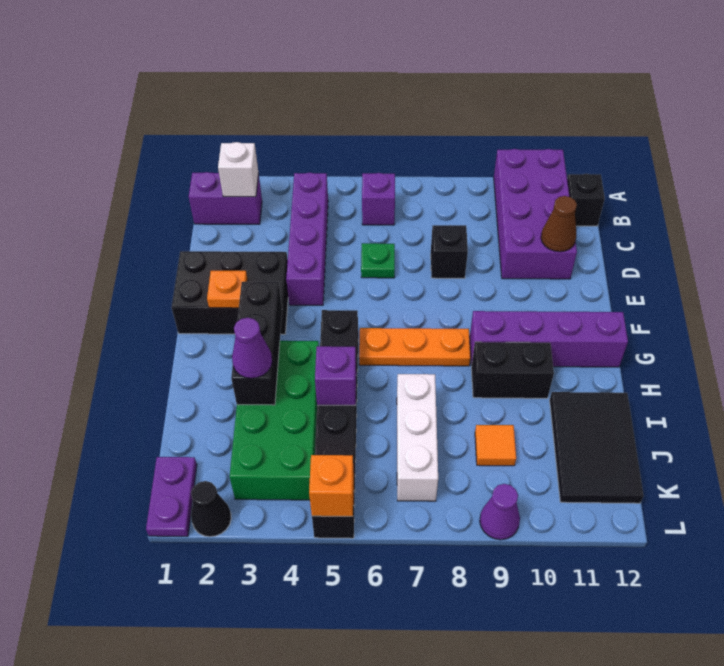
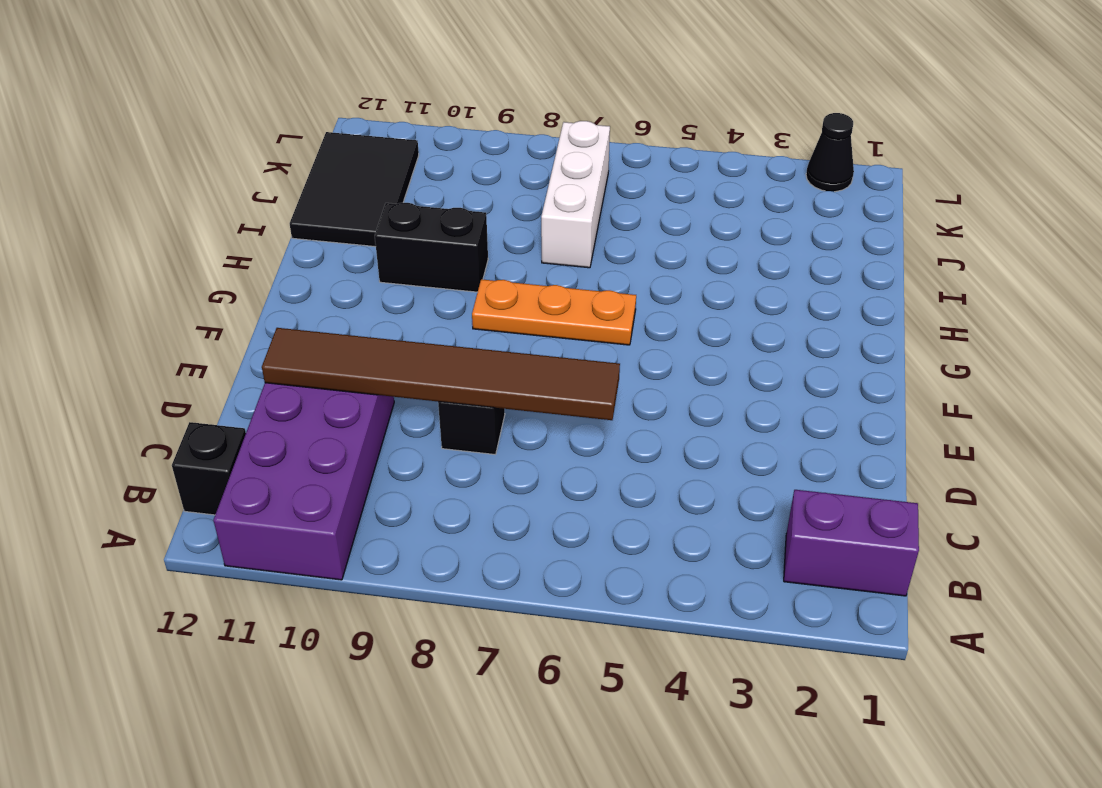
brown 1x6 tile [262,328,620,420] -> brown 1x1 cone [541,196,577,252]
none -> purple 1x4 brick [286,173,328,305]
none -> purple 1x1 brick [362,173,395,225]
none -> green 1x1 plate [361,243,395,278]

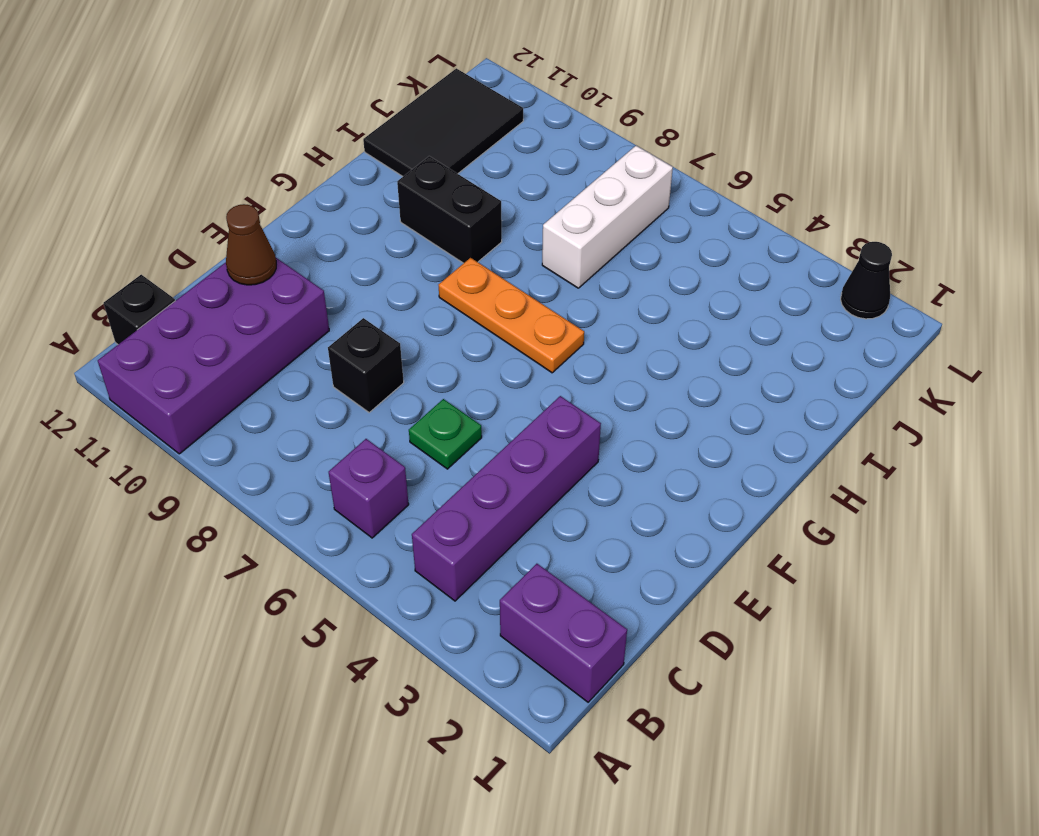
none -> black 2x3 brick [172,251,288,334]
none -> black 1x6 brick [312,310,358,538]
none -> purple 1x4 brick [470,311,628,367]

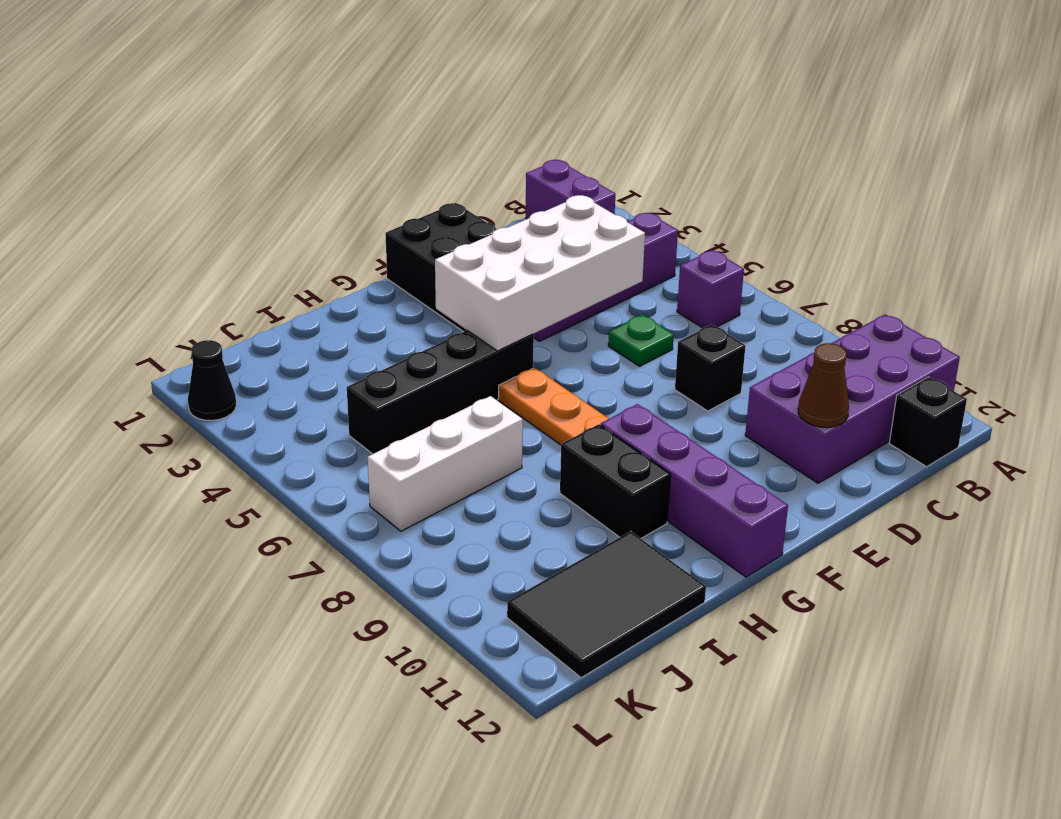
white 2x4 brick [435,195,645,351] -> none
black 1x4 brick [347,330,534,454] -> black 1x6 brick [312,310,358,538]
none -> green 2x4 brick [230,341,319,500]
none -> orange 1x1 tile [475,425,516,466]
none -> purple 1x2 plate [146,457,197,536]

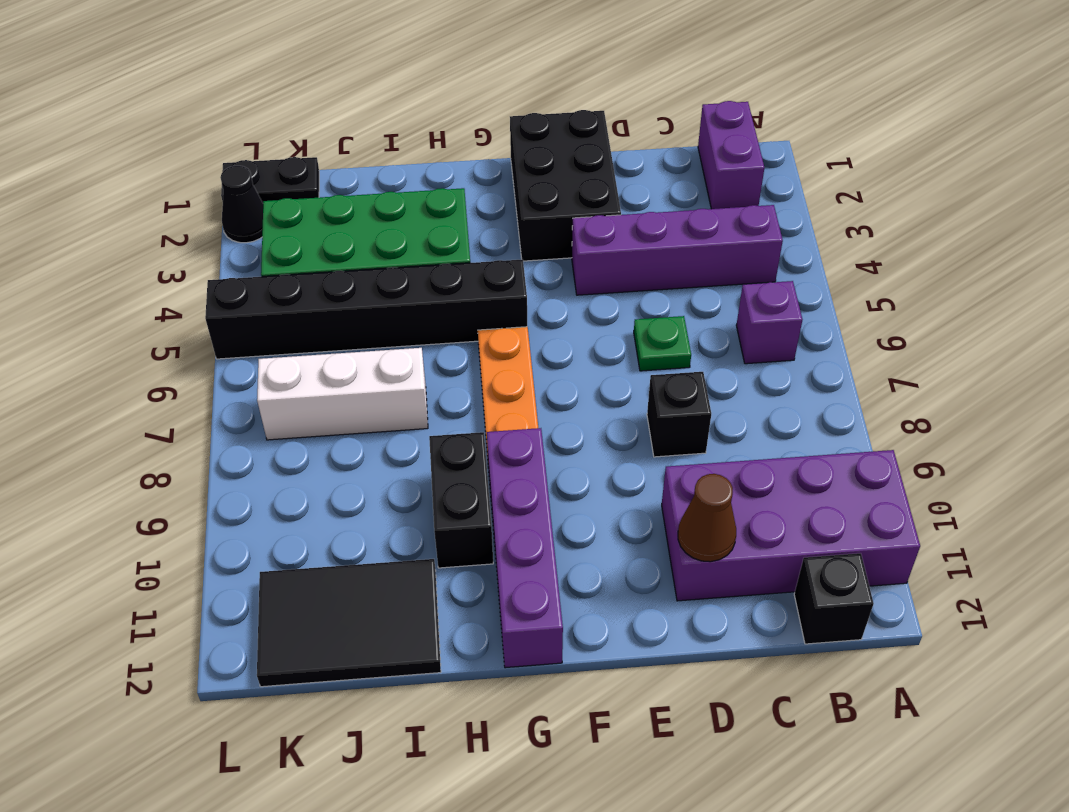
black 1x2 plate [221,157,319,203] -> purple 1x2 plate [146,457,197,536]
none -> orange 1x1 tile [475,425,516,466]
none -> purple 1x1 cone [480,484,520,540]
none -> white 1x1 brick [218,142,258,197]

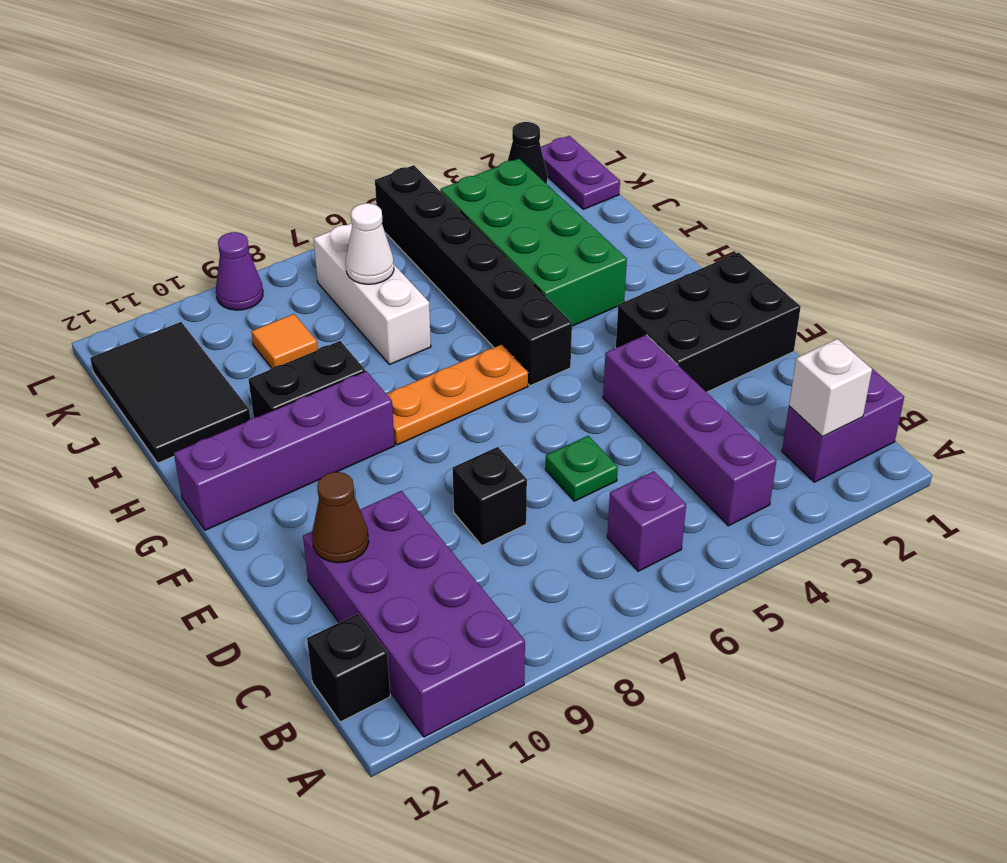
white 1x1 cone [346,203,394,284] -> none
none -> orange 1x1 plate [207,271,248,308]
none -> black 1x3 brick [231,282,282,405]
none -> purple 1x1 brick [315,346,356,405]

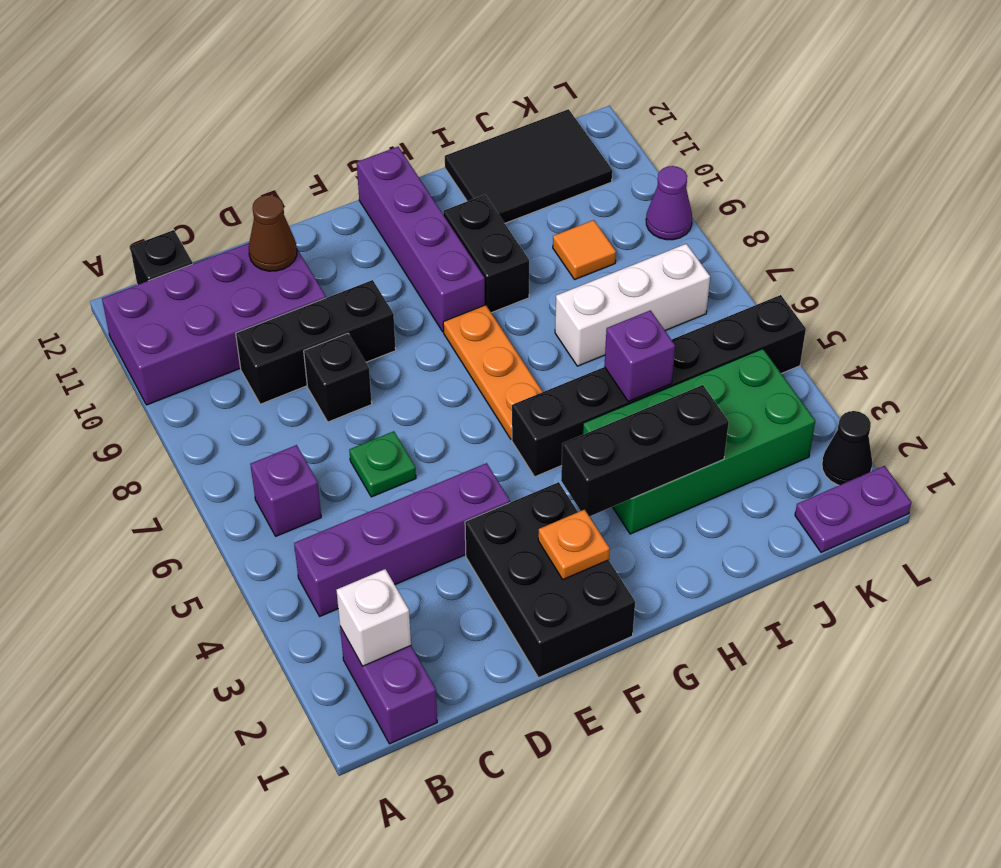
black 1x3 brick [236,280,396,404] -> none
none -> orange 1x1 brick [309,455,354,516]
none -> purple 1x1 cone [232,318,272,378]

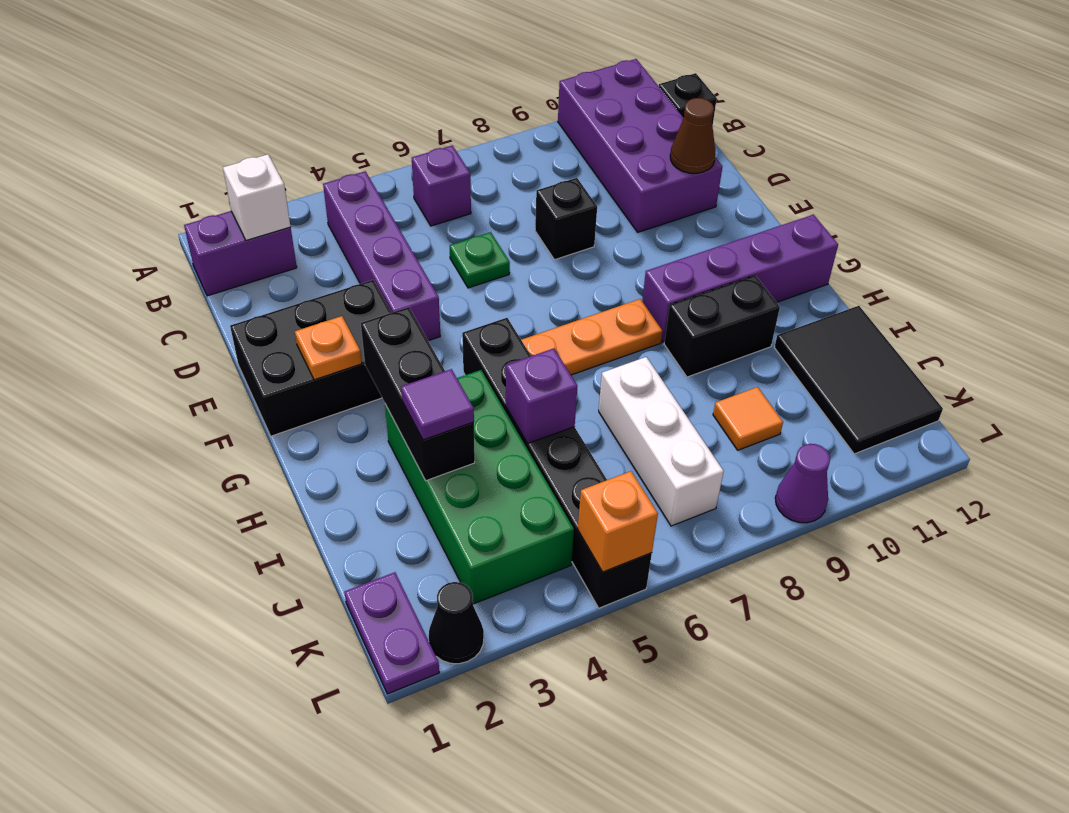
purple 1x1 tile [401,369,474,440] -> purple 1x1 cone [232,318,272,378]

